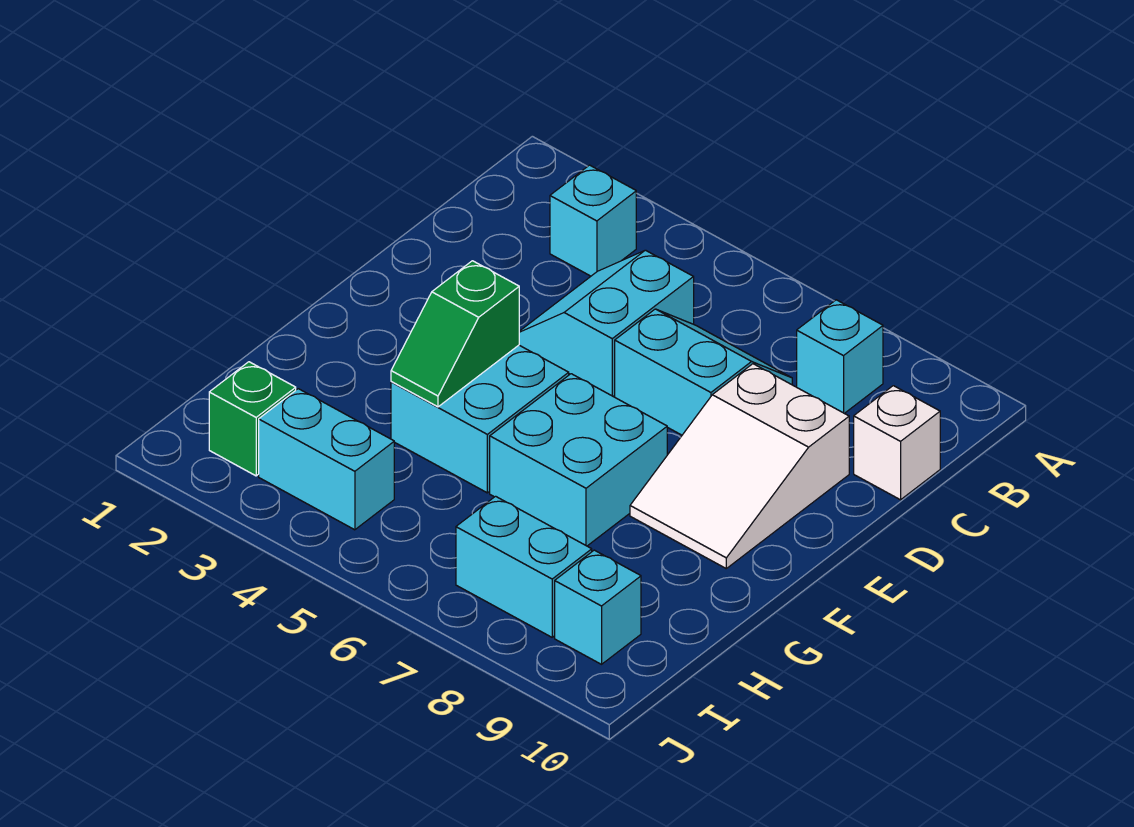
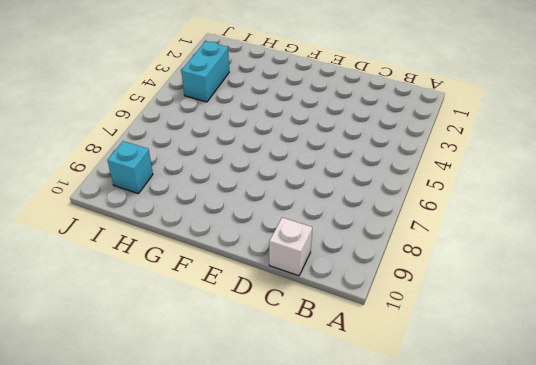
none -> cyan 1x1 brick [550,165,636,276]
none -> cyan 1x1 brick [797,300,883,413]
none -> cyan 2x2 slope [519,250,694,396]

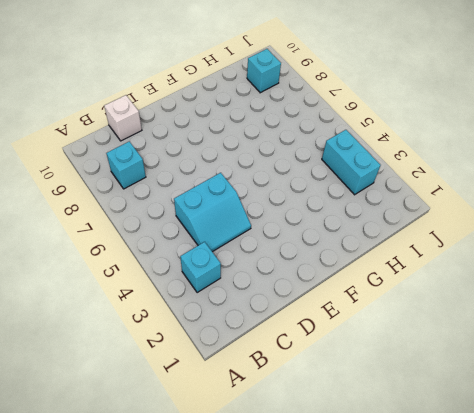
none -> cyan 2x2 slope [615,309,792,435]
none -> white 2x3 slope [630,364,849,568]
none -> cyan 2x2 brick [391,345,569,493]

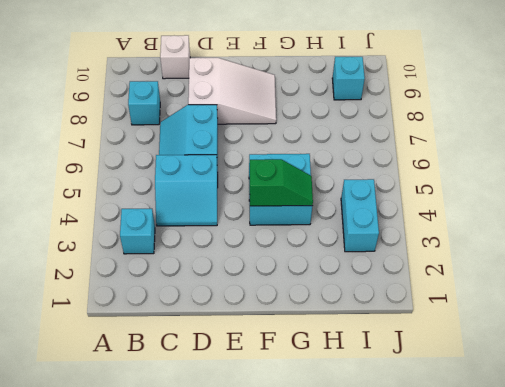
none -> cyan 2x2 brick [490,374,667,546]
none -> green 1x1 brick [209,362,296,476]
none -> cyan 1x2 brick [456,496,592,637]

